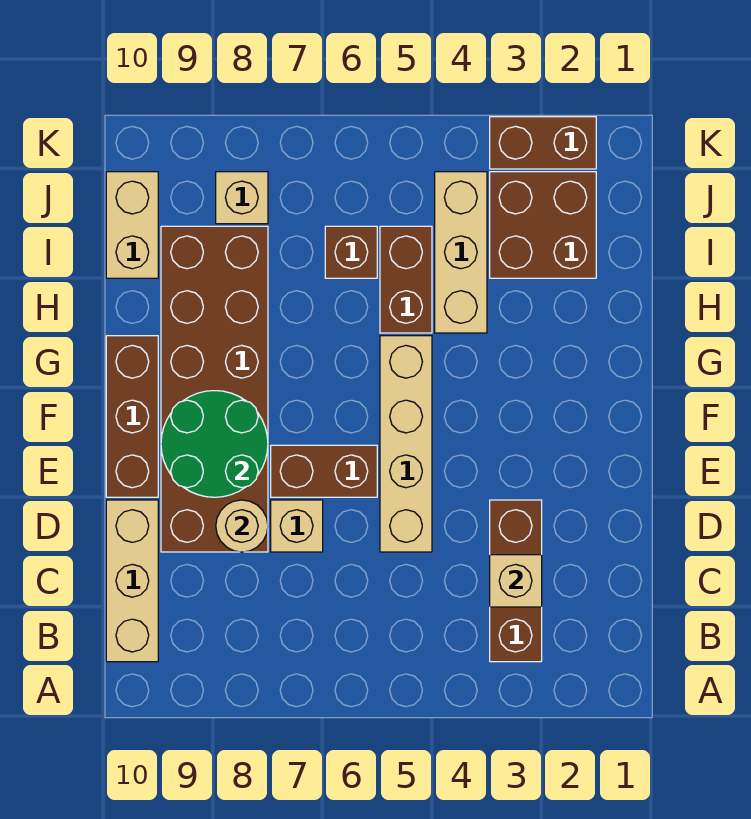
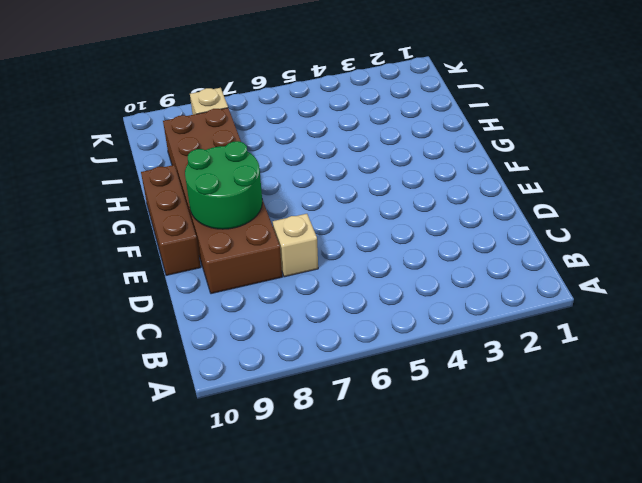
none -> brown 1x3 brick [490,500,542,662]
none -> tan 1x3 brick [106,500,158,662]
none -> tan 1x4 brick [380,336,432,552]

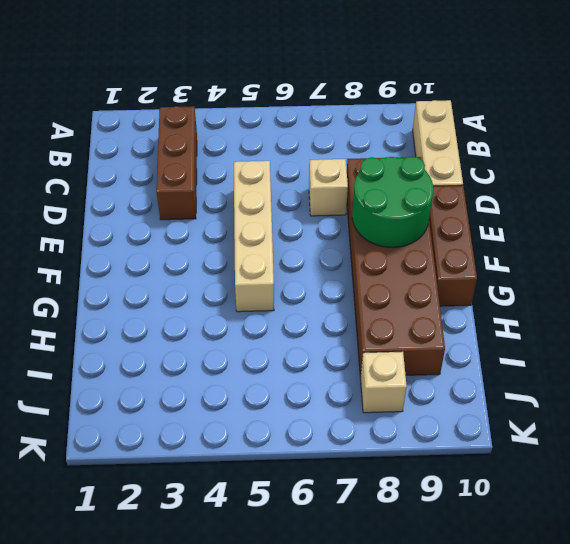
none -> brown 1x2 brick [271,445,377,497]
none -> tan 1x3 brick [435,172,487,333]
none -> brown 1x2 brick [380,226,432,333]

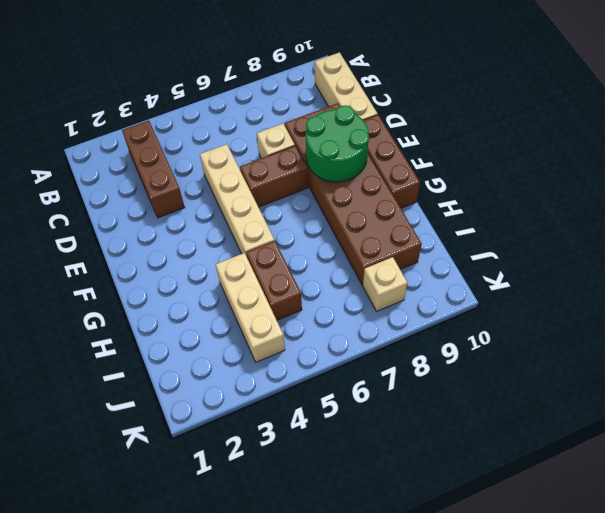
none -> brown 2x2 brick [490,172,596,278]
none -> brown 1x1 brick [325,226,377,278]
none -> tan 1x2 brick [106,172,158,278]

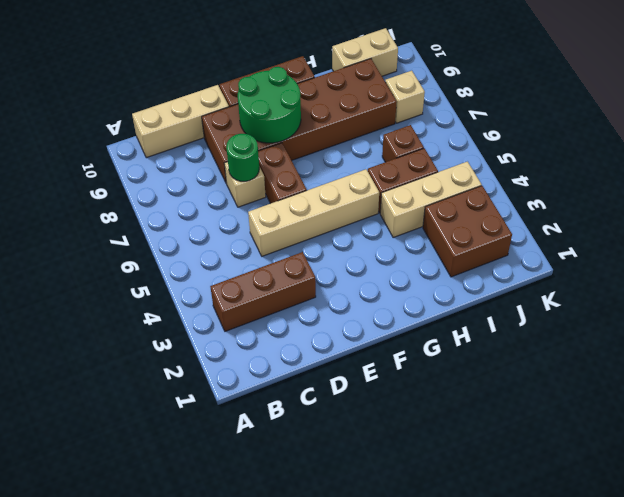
green 1x1 round brick [226,134,259,181] -> none
none -> brown 1x2 brick [490,117,596,169]
none -> tan 1x1 brick [490,555,542,607]
none -> tan 1x1 round brick [216,500,268,552]

